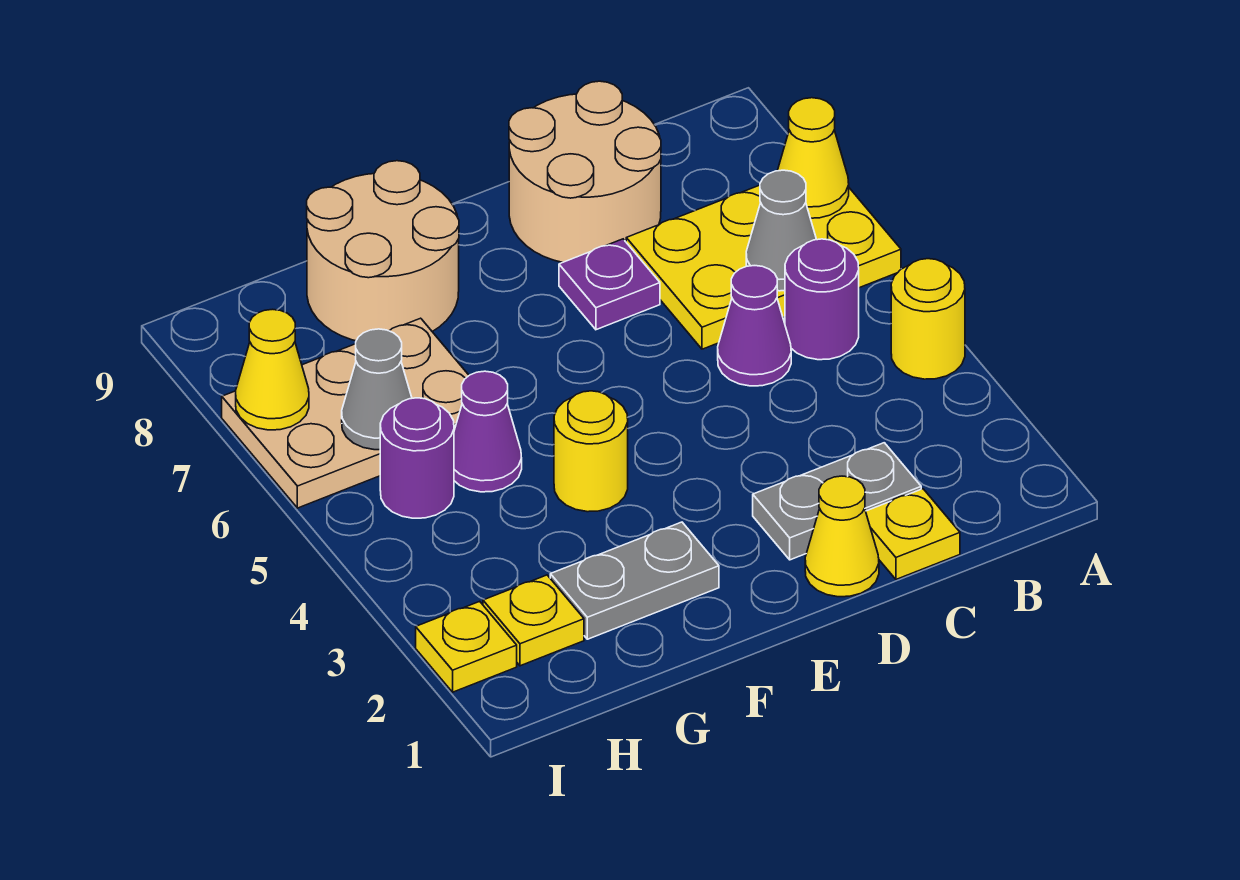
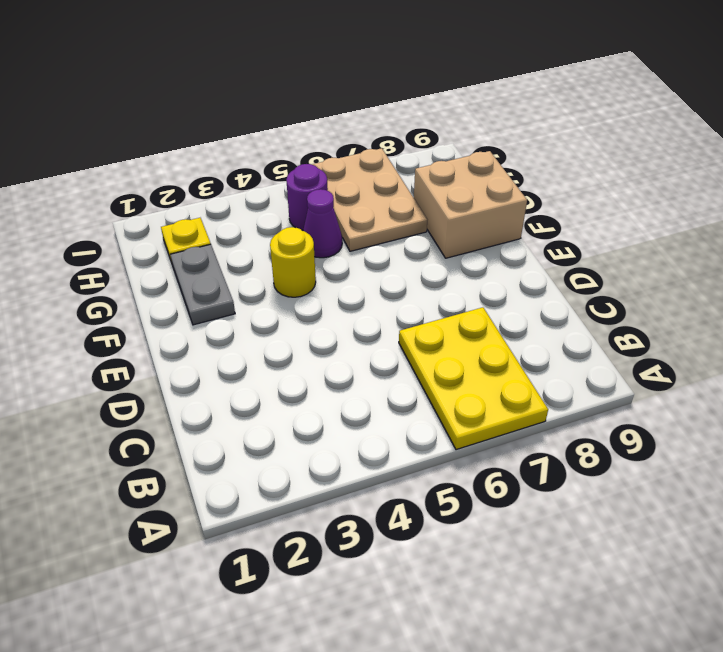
tan 2x2 brick [414,151,527,258] -> tan 2x2 round brick [307,161,459,341]
none -> yellow 1x1 round brick [891,259,965,379]
none -> purple 1x1 round brick [785,239,859,360]
none -> yellow 1x1 plate [866,489,960,579]

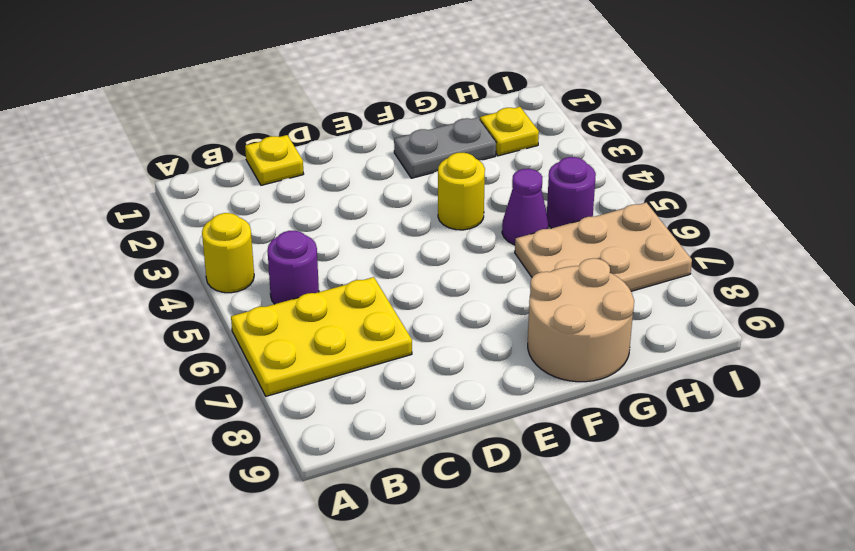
none -> grey 1x2 plate [753,443,921,560]
none -> purple 1x1 cone [718,266,791,386]
none -> tan 2x2 round brick [509,81,661,262]

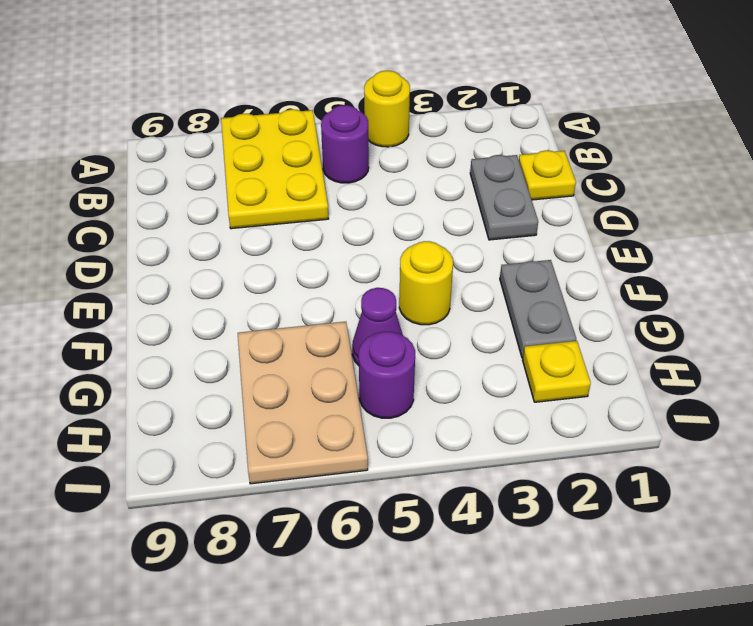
none -> purple 1x1 cone [718,266,791,386]
none -> tan 2x2 round brick [509,81,661,262]
none -> yellow 1x1 cone [805,476,879,597]

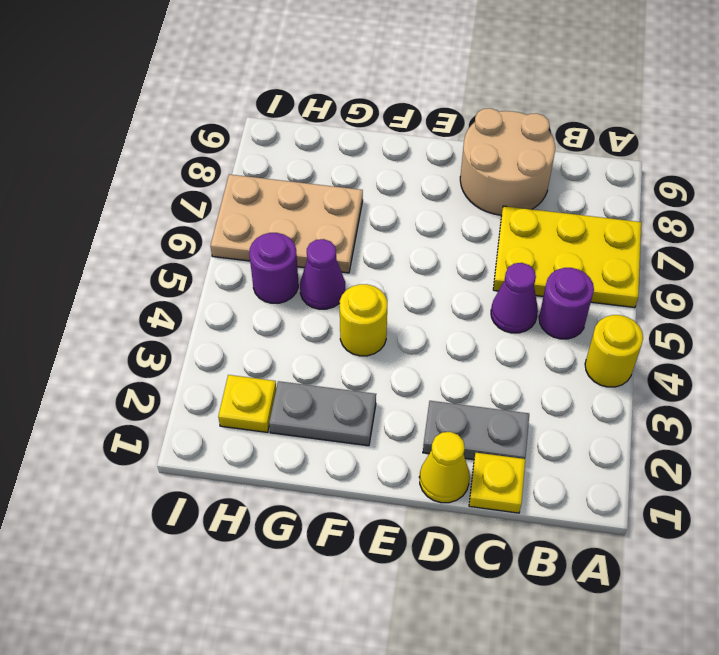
none -> purple 1x1 plate [559,239,660,330]
none -> tan 2x2 round brick [307,161,459,341]
none -> yellow 1x1 plate [416,601,517,692]

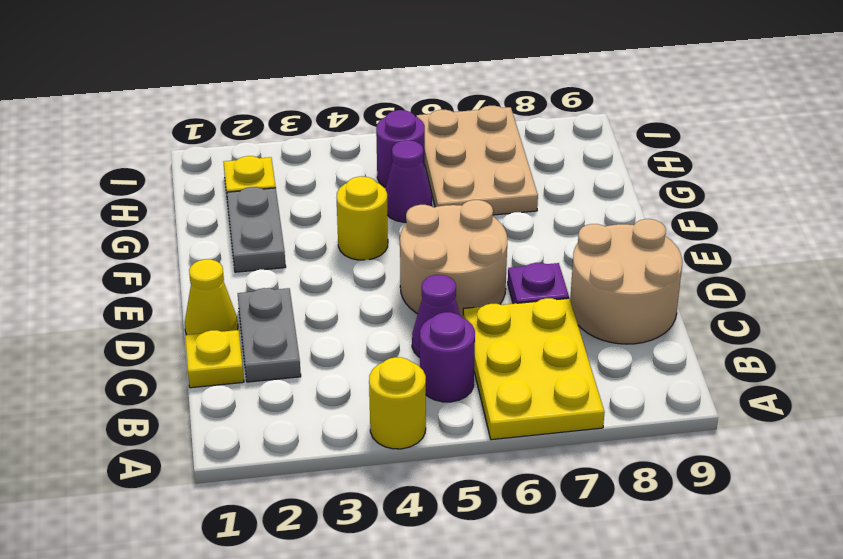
tan 2x2 round brick [400,200,507,318] -> tan 2x2 round brick moved to [307,161,459,341]
none -> yellow 1x1 plate [416,601,517,692]
none -> yellow 1x1 cone [778,98,849,218]
none -> grey 1x1 cone [746,170,817,291]

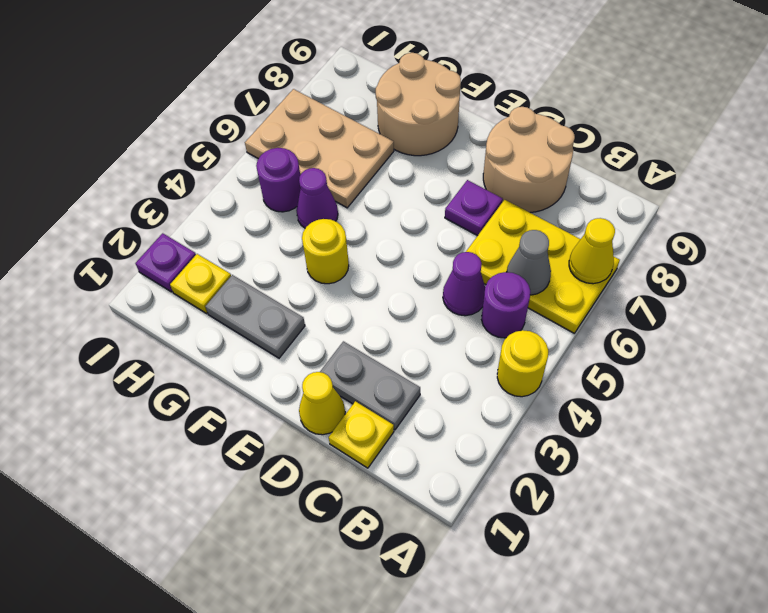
purple 1x1 plate [136,233,196,292] -> yellow 1x1 plate [416,601,517,692]
none -> grey 1x1 cone [342,329,412,450]
none -> yellow 1x1 cone [236,309,309,430]

